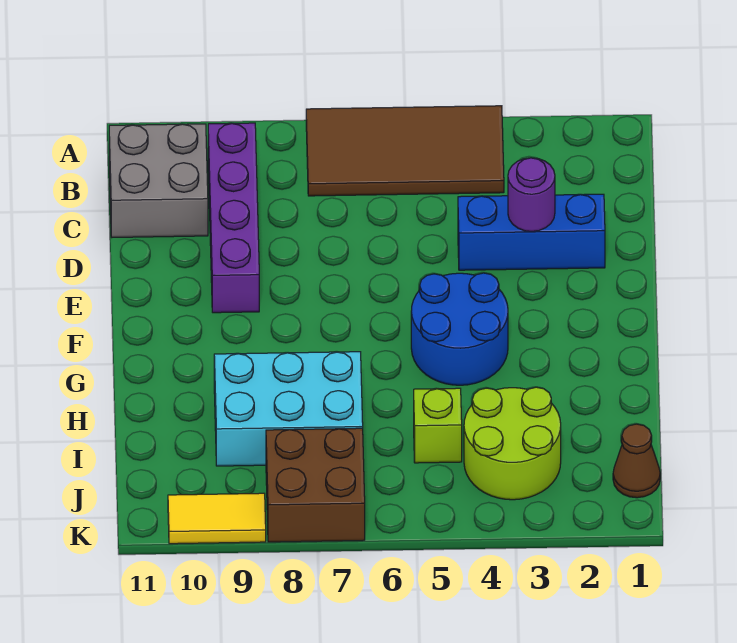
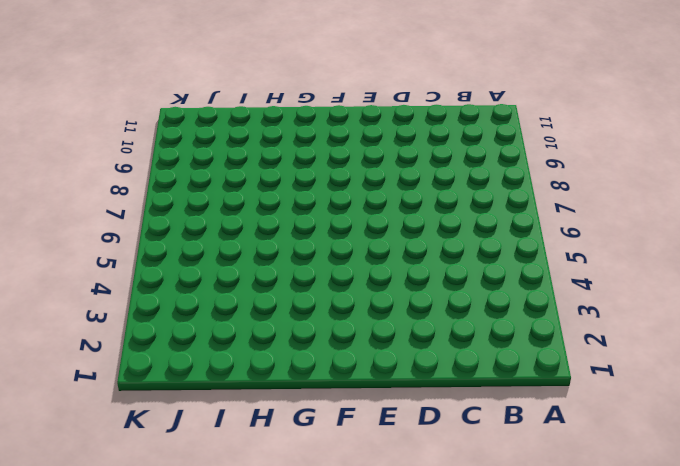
none -> brown 2x4 tile [306,106,504,196]
none -> purple 1x4 brick [208,123,259,313]
none -> grey 2x2 brick [109,124,208,237]

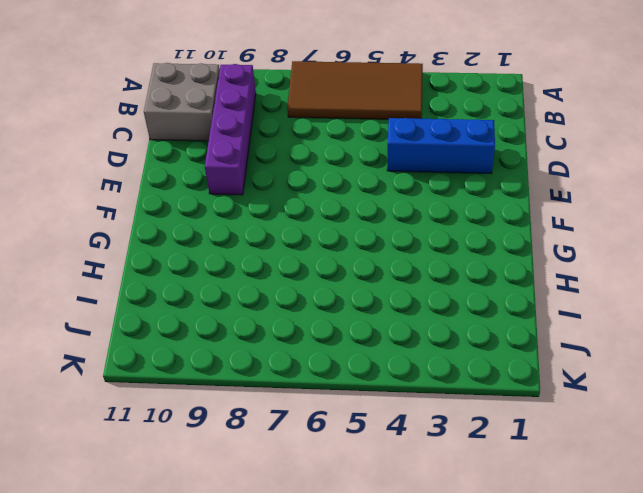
none -> blue 2x2 round brick [411,273,508,385]
none -> cyan 2x3 brick [214,352,363,466]
none -> lime 2x2 round brick [464,387,561,500]

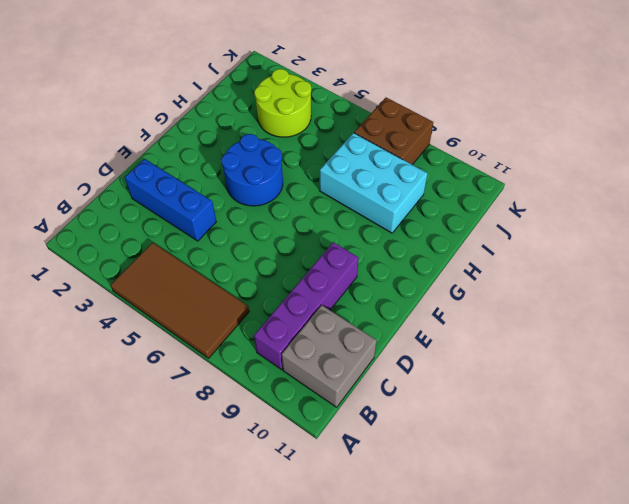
none -> lime 1x1 brick [414,388,462,463]
none -> brown 1x1 cone [613,424,660,498]
none -> yellow 1x2 tile [168,493,266,544]

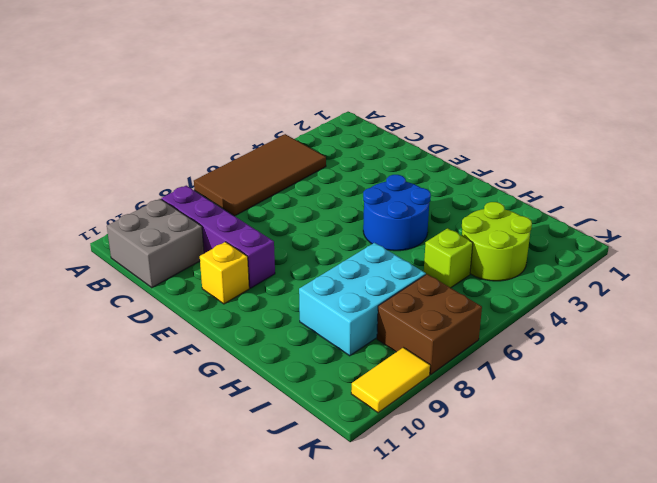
yellow 1x1 brick [200,242,249,304] -> none
none -> blue 1x3 brick [458,194,605,270]
none -> brown 1x1 cone [613,424,660,498]
none -> purple 1x1 round brick [508,158,555,231]

